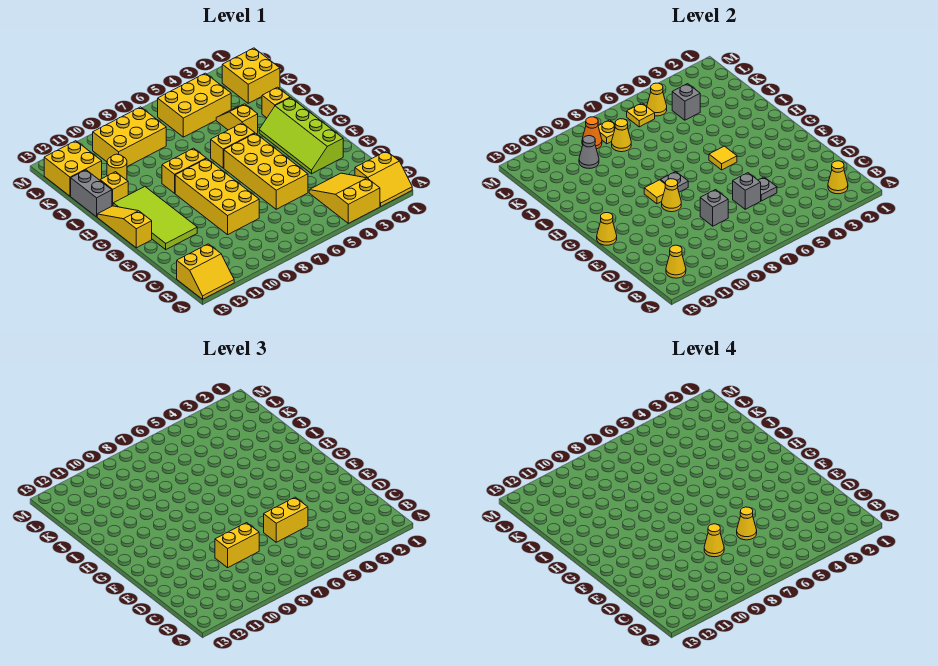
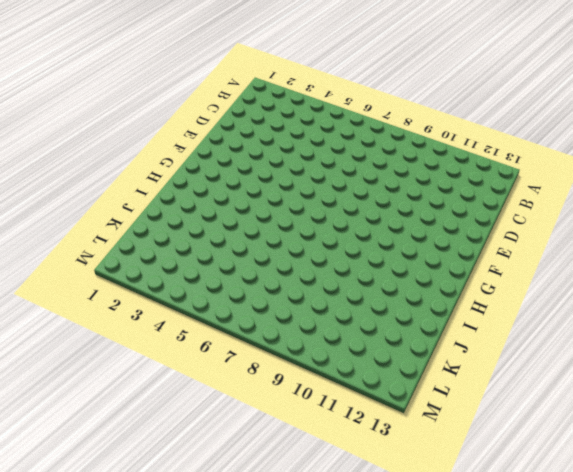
none -> yellow 2x2 slope [355,151,412,207]
none -> yellow 2x3 slope [309,173,380,223]
none -> yellow 2x2 slope [177,244,234,299]
none -> yellow 2x4 brick [224,133,308,209]

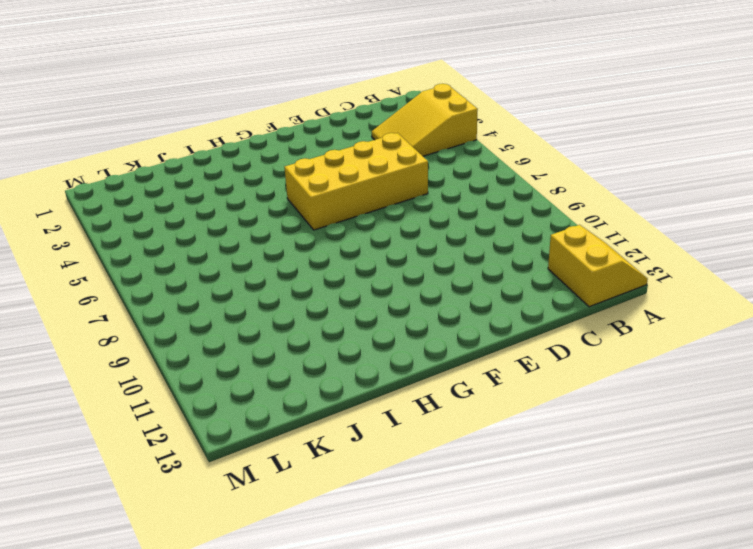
none -> yellow 2x2 slope [355,151,412,207]
none -> yellow 2x4 brick [175,158,259,235]
none -> lime 2x4 slope [259,98,343,174]
none -> lime 2x4 tile [113,187,197,250]

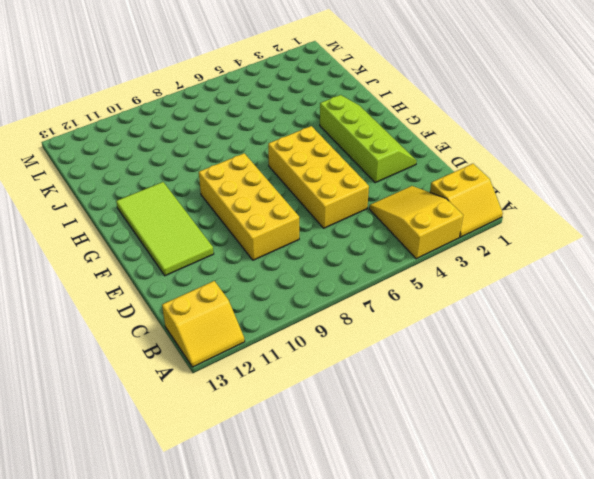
lime 2x4 slope [320,95,417,183] -> lime 2x4 slope turned to [259,98,343,174]
none -> yellow 1x3 slope [97,206,152,248]
none -> yellow 1x2 brick [211,123,255,168]
none -> yellow 1x2 brick [162,148,206,193]
none -> yellow 1x1 brick [262,87,290,118]

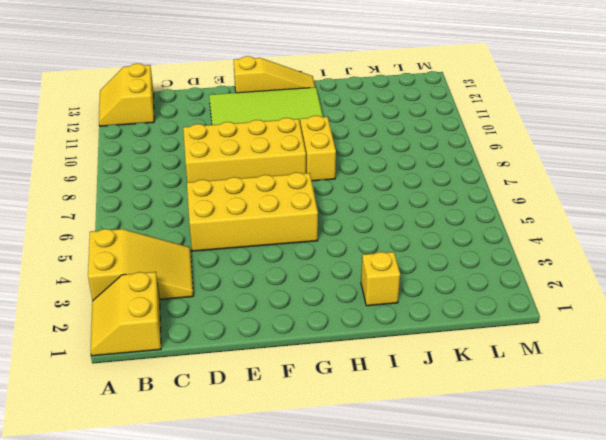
none -> lime 2x4 slope [259,98,343,174]
none -> yellow 1x2 brick [211,123,255,168]
none -> yellow 1x2 slope [216,104,258,134]
none -> yellow 1x1 brick [100,172,128,206]

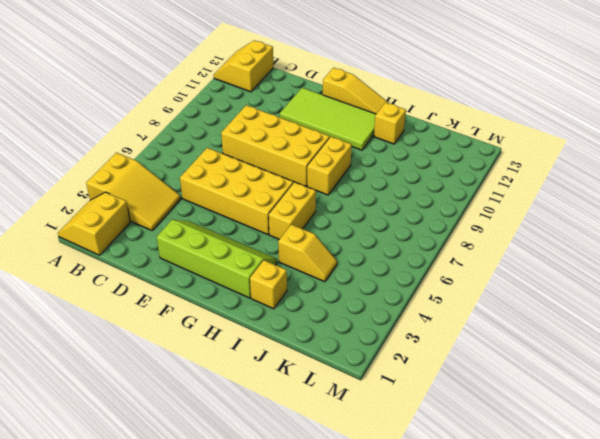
none -> grey 1x2 brick [71,170,112,217]
none -> yellow 1x1 round brick [107,154,127,180]
none -> yellow 2x2 brick [222,48,280,103]
none -> yellow 2x3 brick [158,73,231,137]

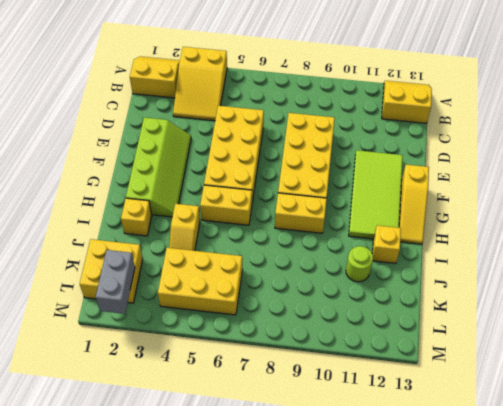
lime 1x1 round brick [346,246,373,282] -> yellow 1x1 round brick [107,154,127,180]
grey 1x2 brick [96,250,135,314] -> grey 1x2 brick moved to [71,170,112,217]
none -> yellow 2x3 brick [93,107,166,167]
none -> yellow 2x2 brick [44,141,102,196]
none -> yellow 1x1 cone [828,161,848,194]
none -> yellow 1x1 cone [666,245,686,278]

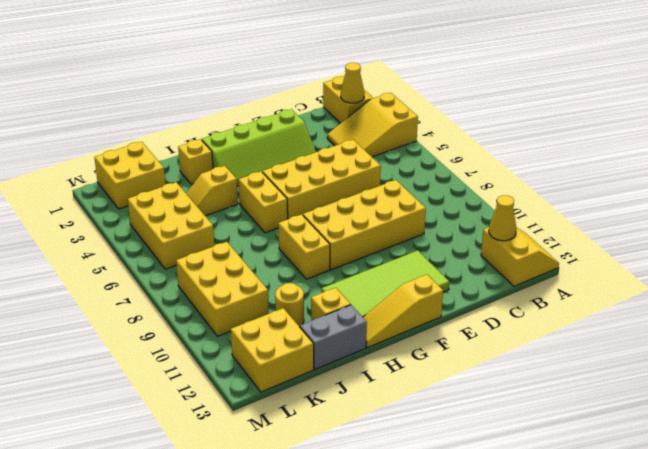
none -> grey 1x1 plate [758,177,777,201]
none -> grey 1x1 brick [733,173,761,209]
none -> grey 1x1 brick [700,190,728,226]
none -> yellow 1x1 cone [662,179,681,212]

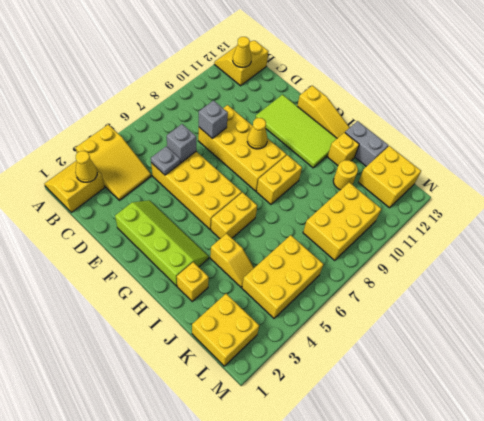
none -> yellow 1x1 cone [597,213,617,245]
none -> yellow 1x1 tile [709,146,737,170]
none -> grey 1x1 plate [661,172,688,192]
none -> yellow 1x1 tile [644,180,665,204]

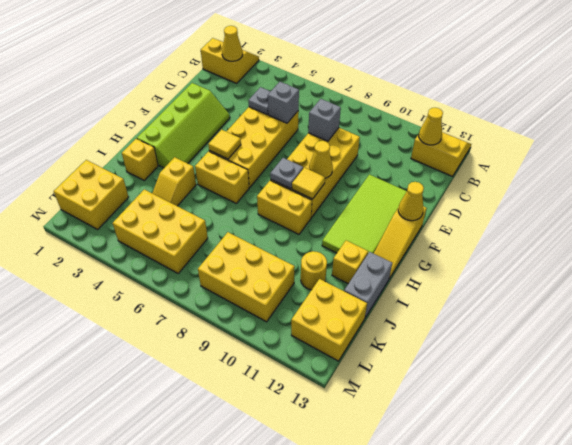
none -> yellow 2x3 slope [309,173,380,223]
none -> grey 1x1 brick [672,84,700,120]
none -> yellow 1x1 cone [612,119,631,152]
none -> grey 1x1 cone [579,136,599,168]

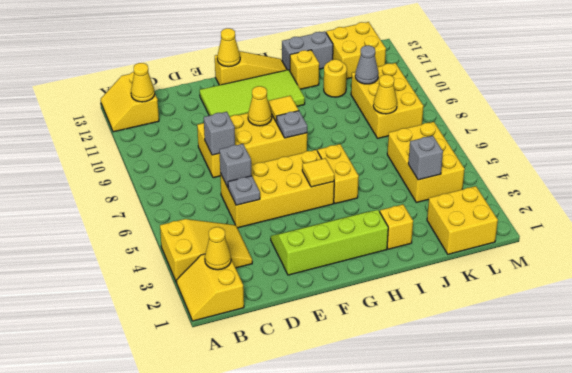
none -> yellow 1x2 brick [162,148,206,193]
none -> yellow 1x2 slope [216,104,258,134]
none -> yellow 1x1 cone [647,83,667,116]
none -> yellow 1x1 plate [627,103,655,127]

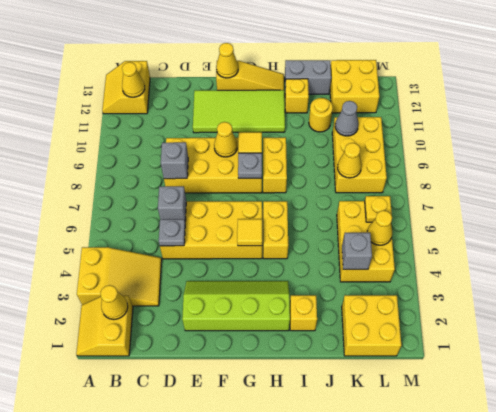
none -> yellow 1x2 slope [216,104,258,134]
none -> yellow 1x1 plate [598,120,615,144]
none -> orange 1x1 cone [582,117,602,149]
none -> yellow 1x2 brick [264,497,308,542]

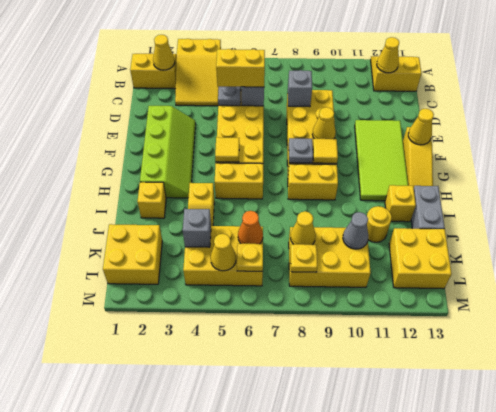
orange 1x1 cone [238,211,263,244] -> orange 1x1 cone moved to [582,117,602,149]
none -> yellow 1x2 brick [215,523,259,568]
none -> yellow 1x1 cone [737,507,757,540]
none -> yellow 1x1 cone [704,524,724,557]

